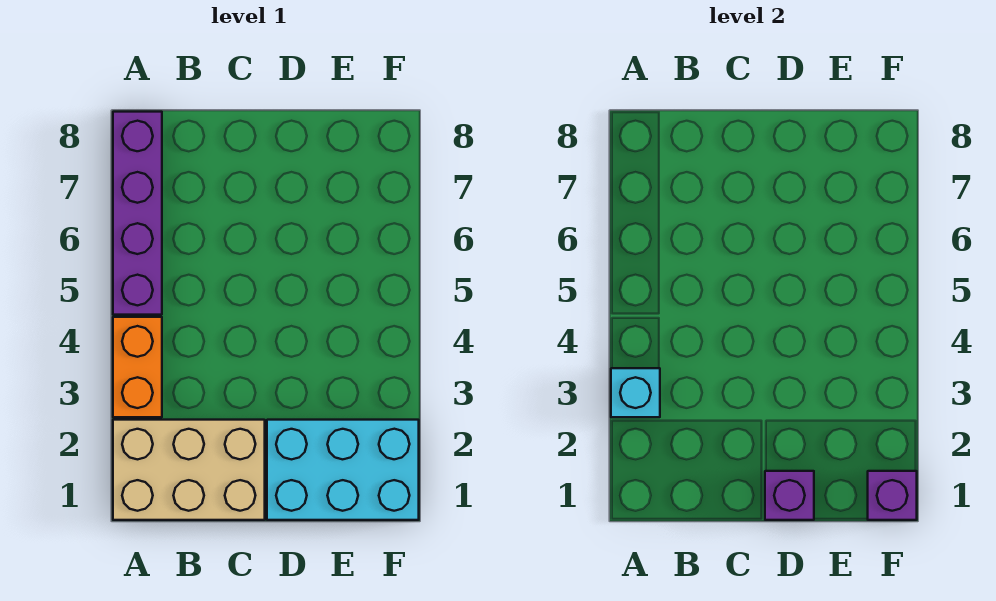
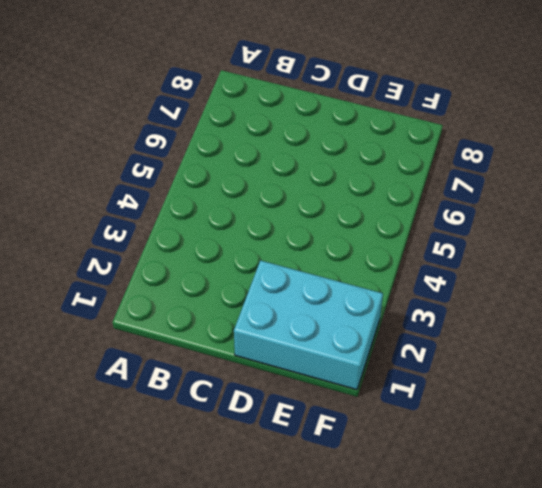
none -> tan 2x3 brick [113,420,265,520]
none -> orange 1x2 brick [113,317,162,417]

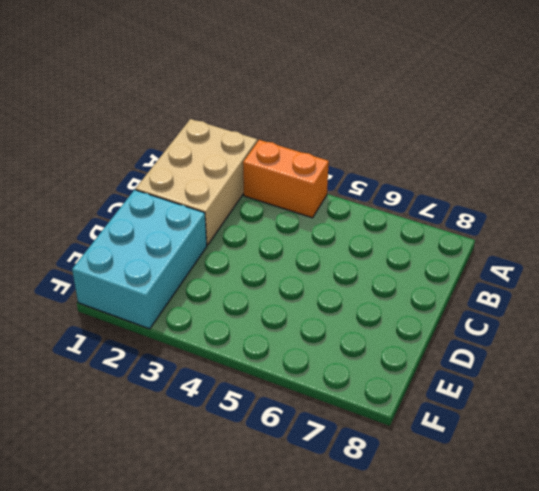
none -> purple 1x4 brick [113,112,162,315]
none -> cyan 1x1 brick [611,368,660,417]

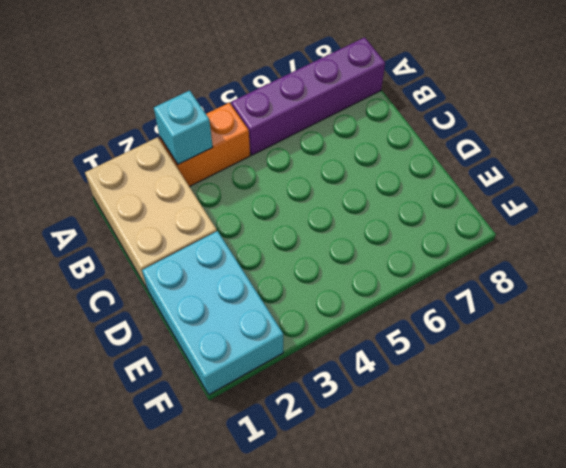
none -> purple 1x1 brick [765,471,814,520]
none -> purple 1x1 brick [868,471,917,520]

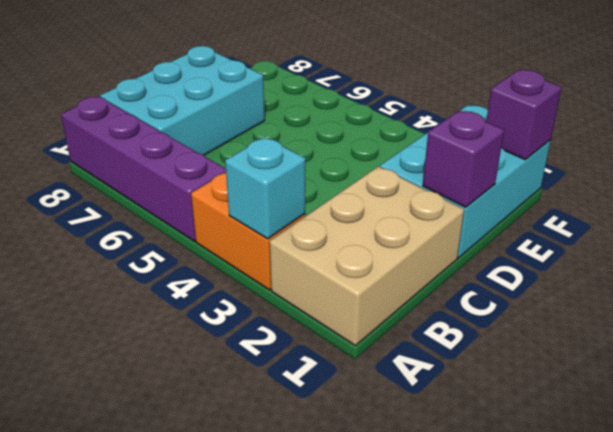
cyan 2x3 brick [100,46,265,155] -> none

